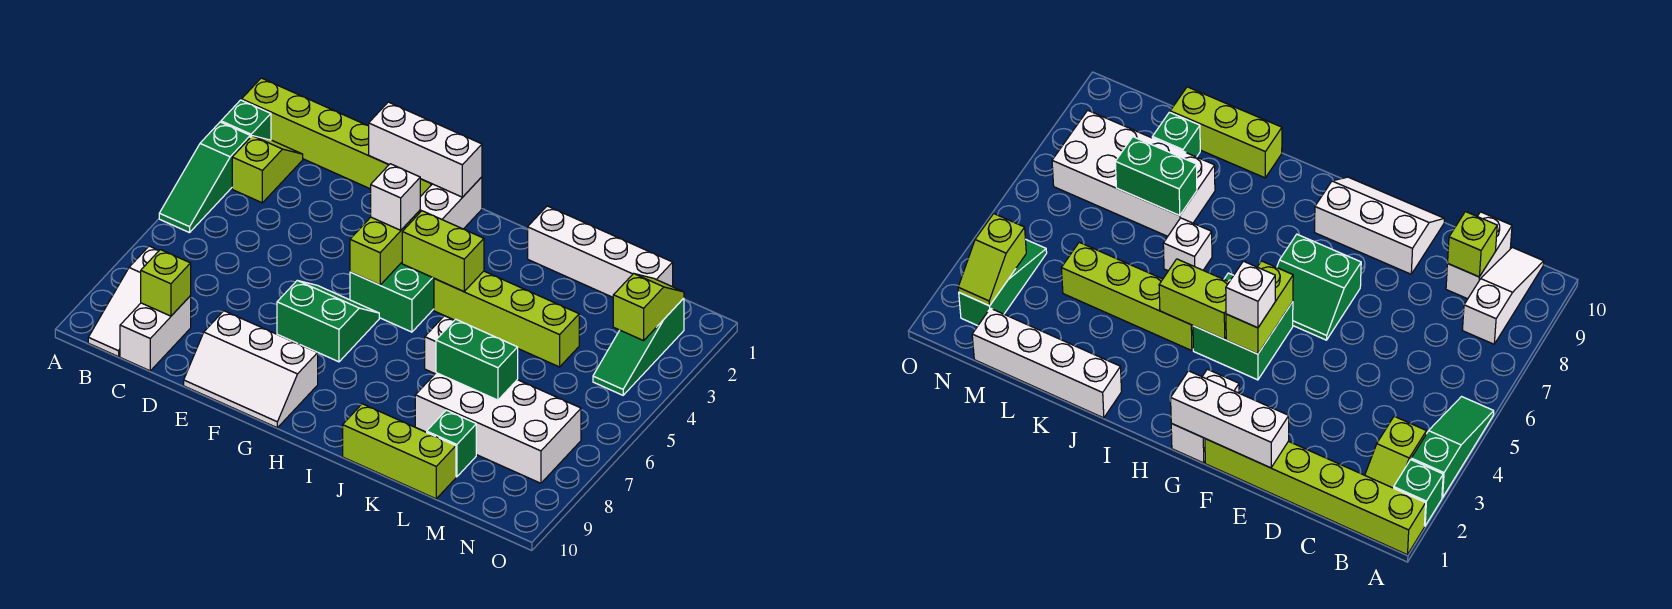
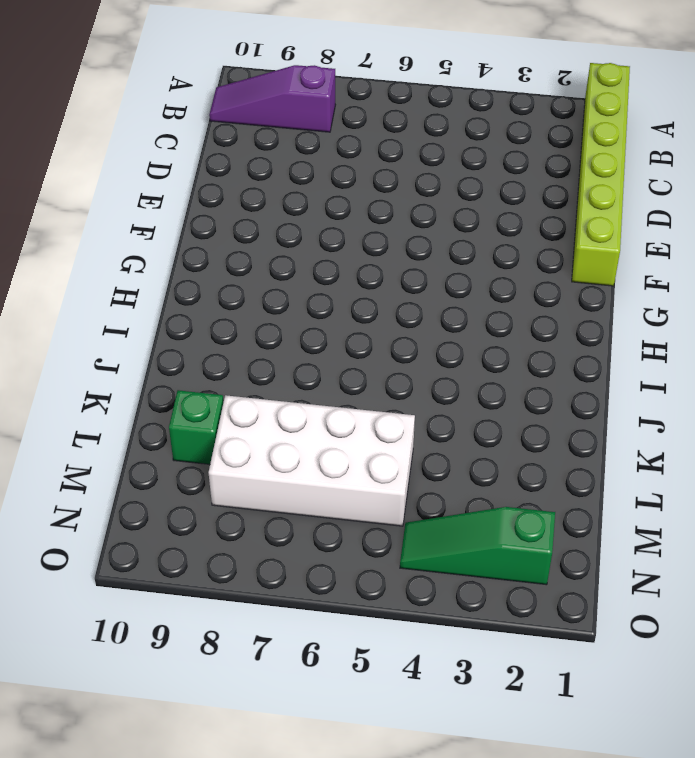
purple 1x3 slope [209,65,335,132] -> white 1x3 slope [88,246,159,357]
white 2x4 brick [209,395,415,526] -> white 2x4 brick turned to [415,373,581,483]
none -> green 1x1 brick [221,100,271,140]
none -> green 1x3 slope [159,122,250,233]
none -> lime 1x2 slope [232,136,303,203]

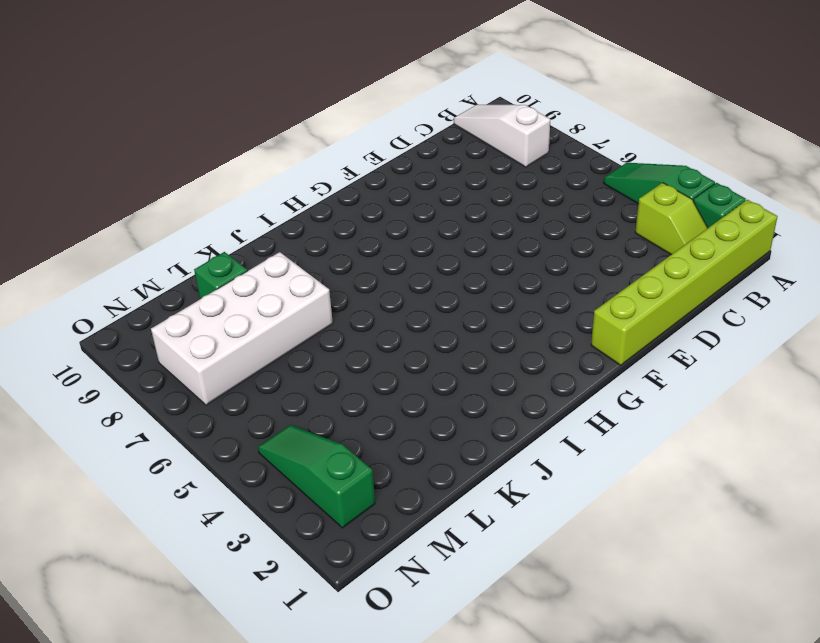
none -> white 1x2 brick [120,296,191,371]
none -> white 2x3 slope [184,311,318,428]
none -> green 2x2 slope [277,281,379,362]

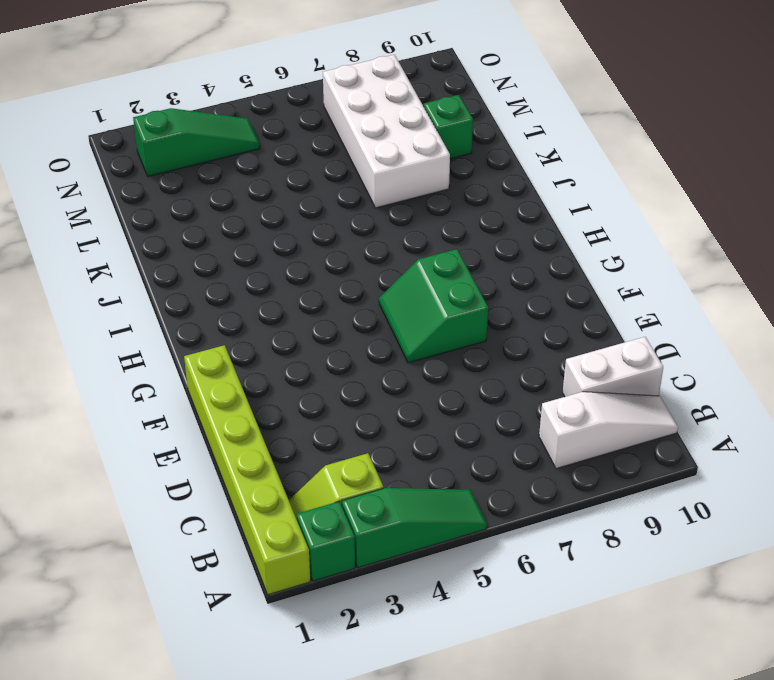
none -> white 2x3 slope [184,311,318,428]
none -> white 1x2 brick [420,177,482,229]
none -> green 2x2 brick [350,263,434,332]

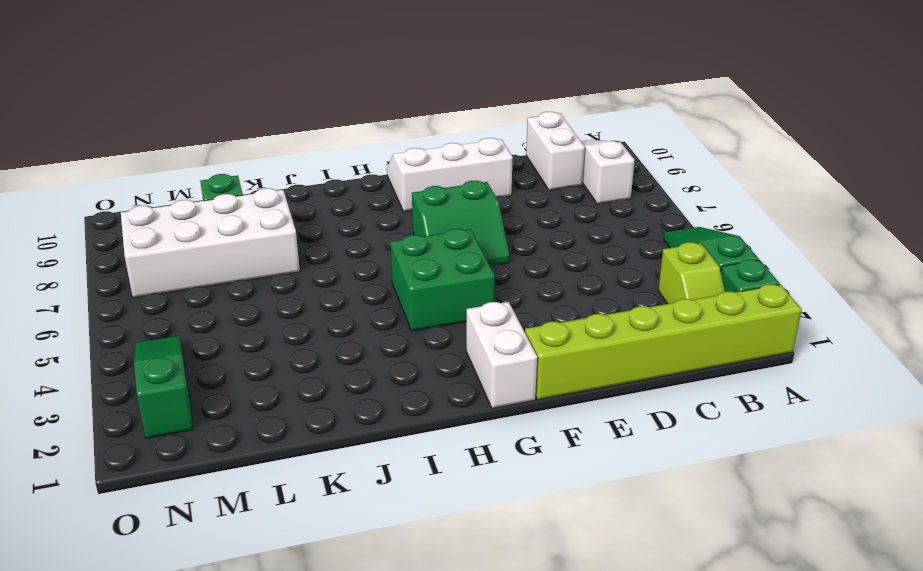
none -> lime 1x4 brick [434,271,579,367]
none -> white 1x4 brick [528,206,673,297]
none -> white 1x1 brick [425,316,454,374]

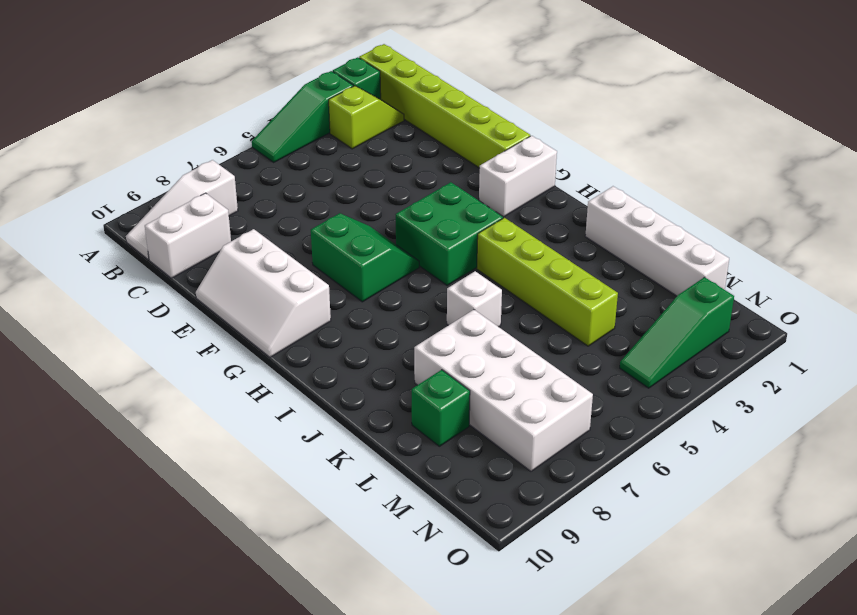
none -> lime 1x3 brick [343,404,456,499]
none -> lime 1x1 brick [141,250,191,316]
none -> white 1x3 brick [369,102,482,197]

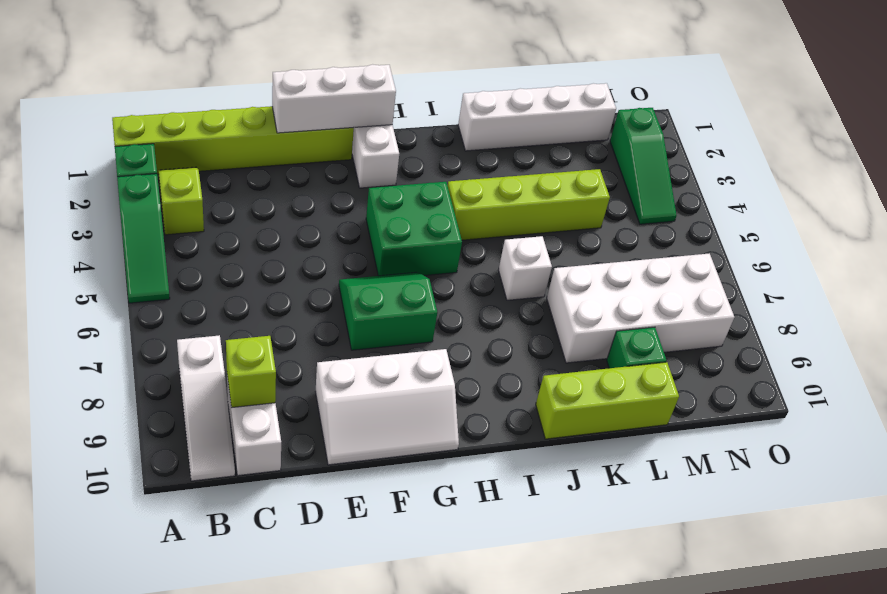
none -> lime 1x2 brick [350,211,420,285]
none -> lime 1x2 brick [402,211,484,292]
none -> green 1x2 brick [436,319,518,400]

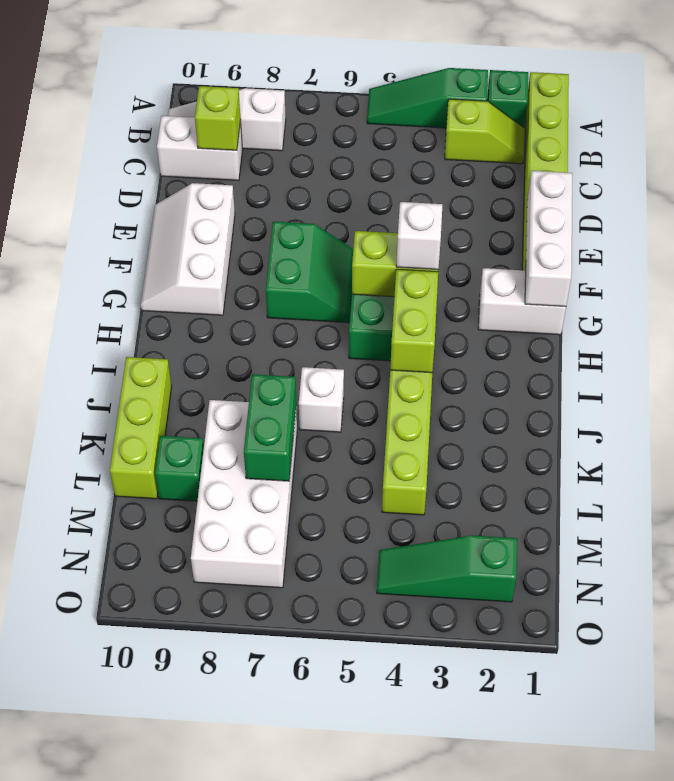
none -> white 1x4 brick [528,206,673,297]
none -> lime 1x2 slope [613,273,684,341]

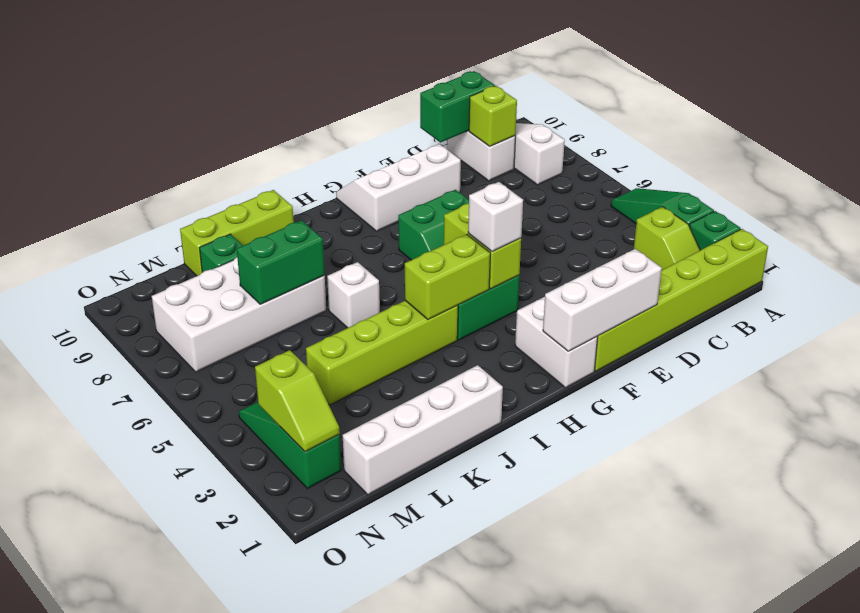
green 1x2 brick [420,71,495,143] -> none

